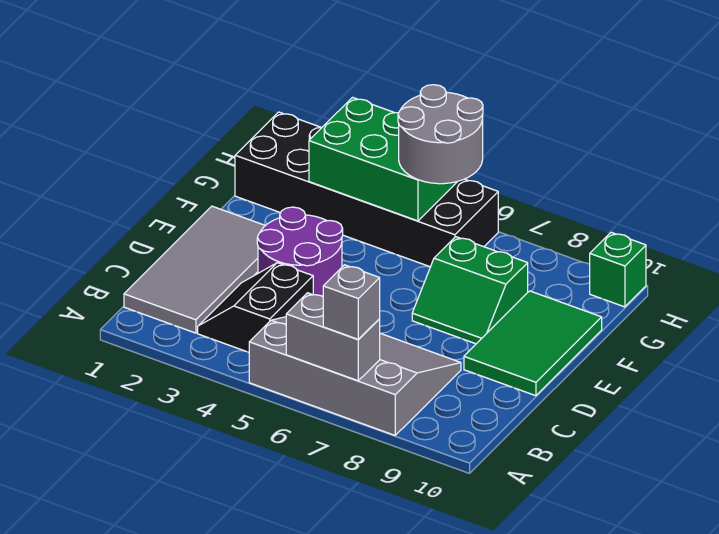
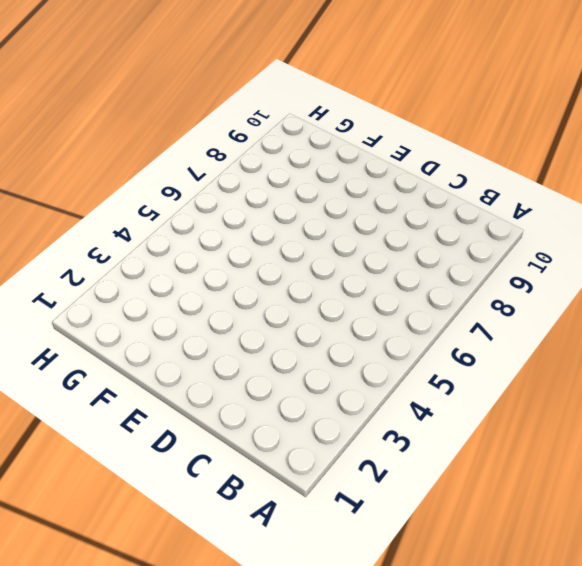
none -> grey 3x4 slope [249,317,461,435]
none -> grey 2x4 tile [124,206,265,333]
none -> black 2x2 slope [198,263,313,352]

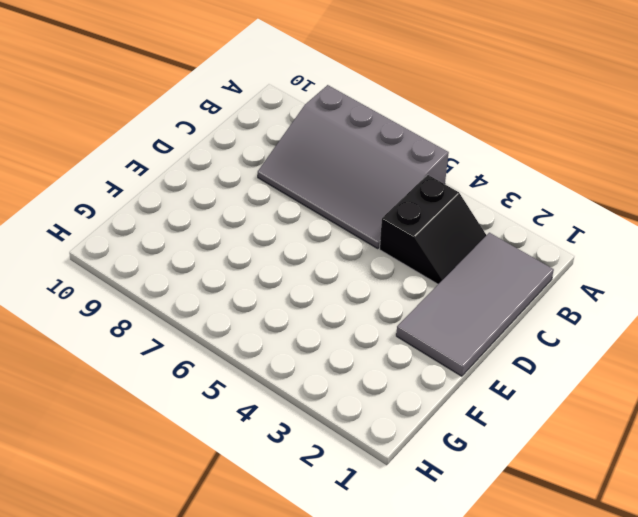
none -> purple 2x2 round brick [257,207,343,297]
none -> green 2x3 tile [464,291,602,396]
none -> green 2x2 slope [412,237,528,344]

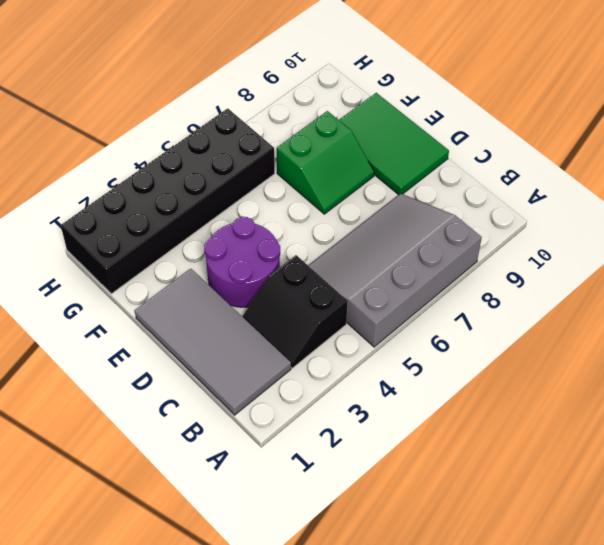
none -> green 1x1 brick [590,232,646,307]
none -> grey 1x2 brick [286,293,380,381]
none -> green 2x3 brick [309,97,457,221]

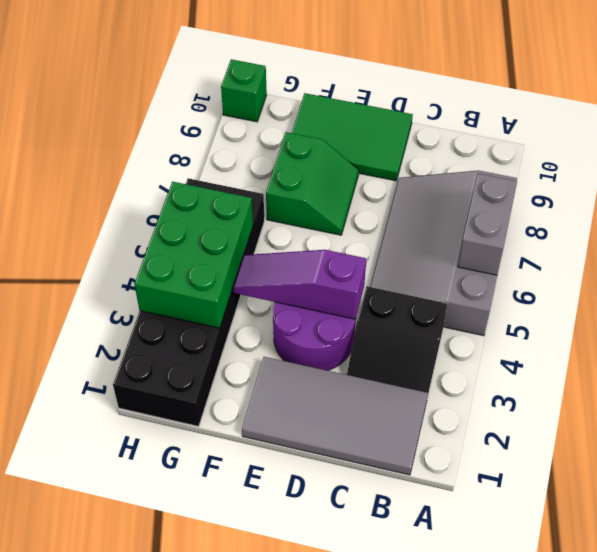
purple 1x3 slope [233,250,366,319] -> none
none -> grey 1x1 brick [323,265,380,339]
none -> grey 2x2 round brick [398,85,483,184]

